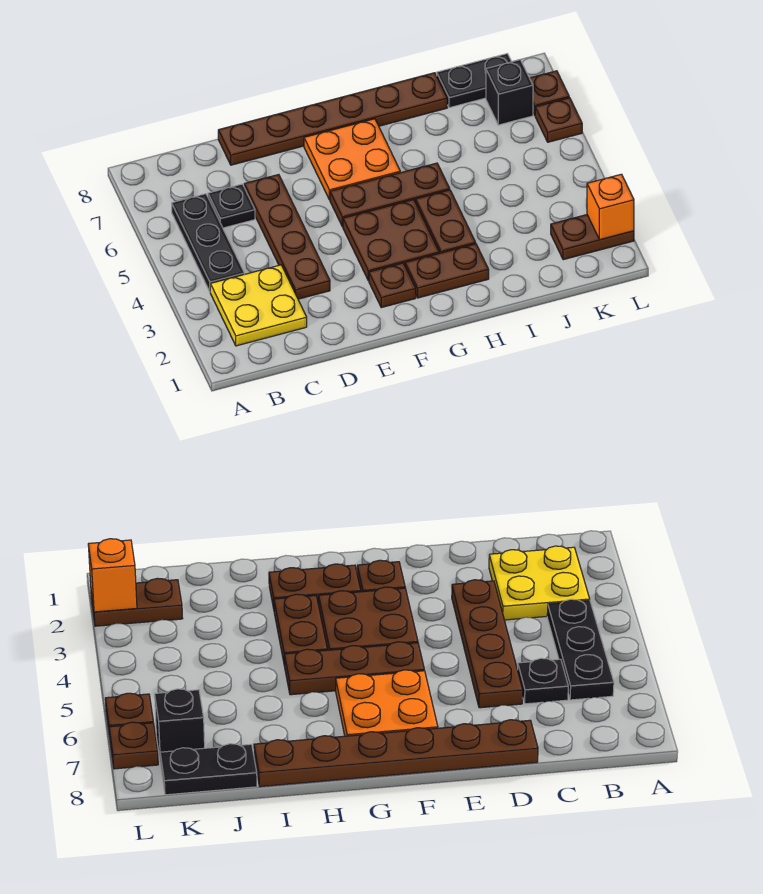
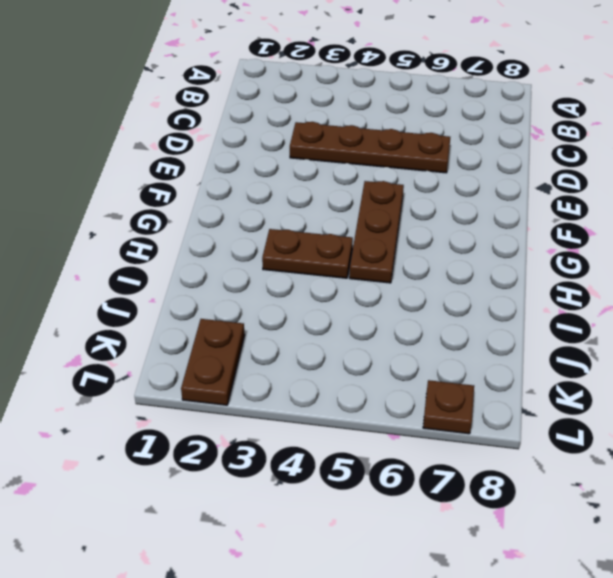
none -> yellow 2x2 plate [210,265,307,346]
none -> black 1x3 plate [172,194,244,291]
none -> black 1x1 plate [208,184,255,228]

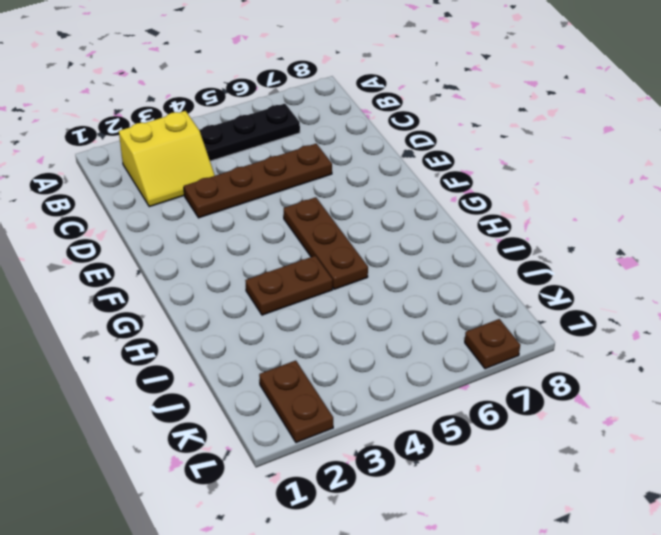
yellow 2x2 slope [119,111,215,207] -> yellow 2x2 plate [210,265,307,346]
none -> black 1x1 plate [208,184,255,228]
none -> brown 1x6 plate [218,73,447,165]
none -> brown 1x1 plate [369,263,416,308]

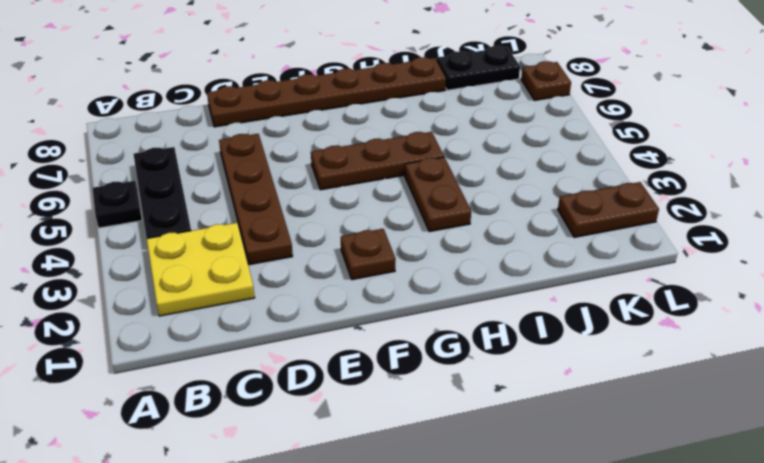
black 1x1 plate [93,181,142,228] -> black 1x1 plate moved to [208,184,255,228]
none -> brown 2x2 plate [343,200,439,281]
none -> orange 2x2 plate [304,119,400,200]
none -> brown 1x2 plate [405,244,489,298]

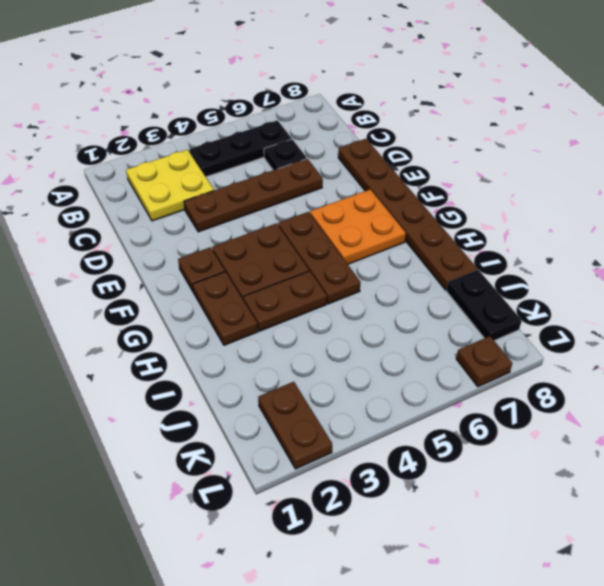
none -> black 1x1 brick [486,60,533,125]
none -> brown 1x1 plate [535,98,582,142]
none -> orange 1x1 brick [587,174,634,240]

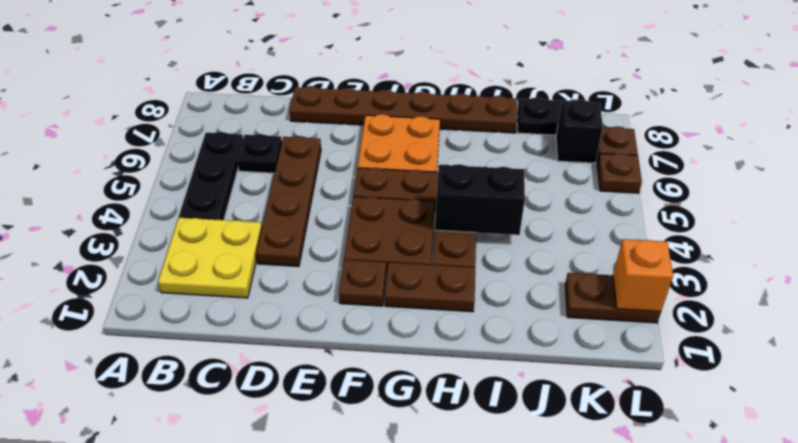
black 1x2 brick [435,164,525,235] -> none

